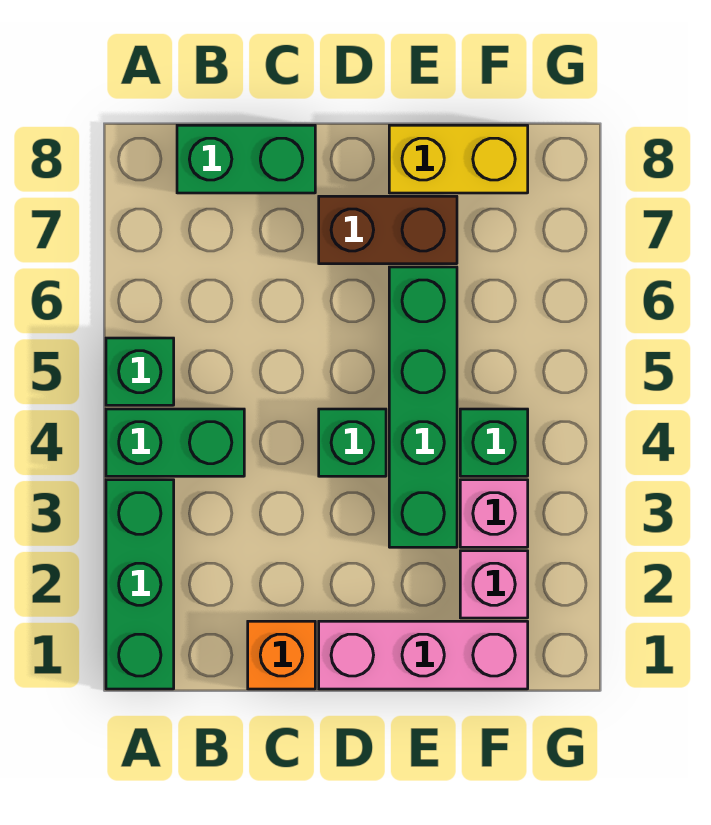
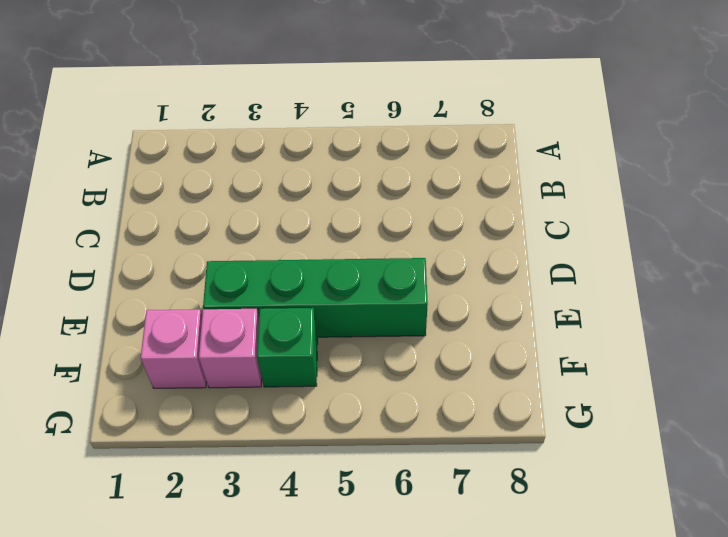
none -> green 1x3 brick [106,480,174,689]
none -> green 1x2 brick [106,409,244,476]
none -> green 1x1 brick [106,338,174,405]

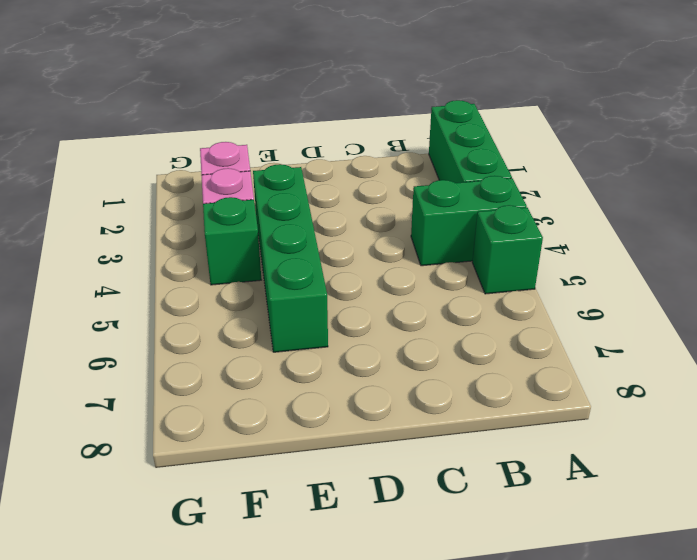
none -> green 1x2 brick [177,125,315,193]
none -> orange 1x1 brick [248,621,315,689]
none -> pink 1x3 brick [319,621,528,689]

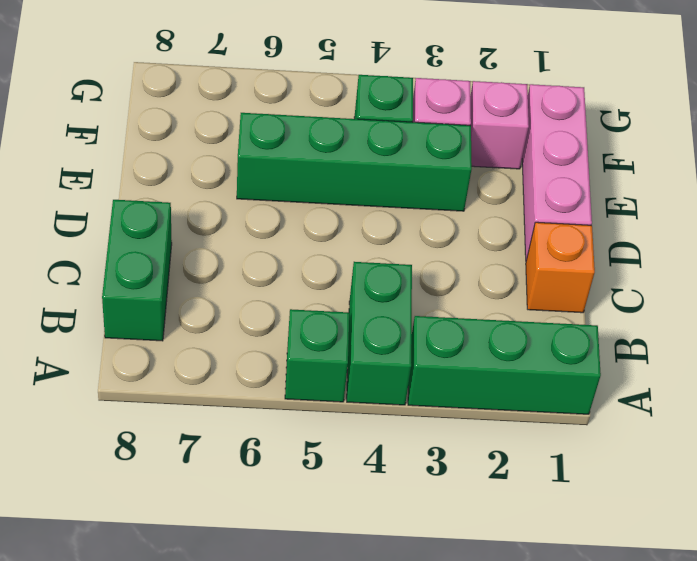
none -> green 1x1 brick [319,409,386,476]
none -> brown 1x2 brick [319,196,457,264]
none -> yellow 1x2 brick [389,125,528,193]

